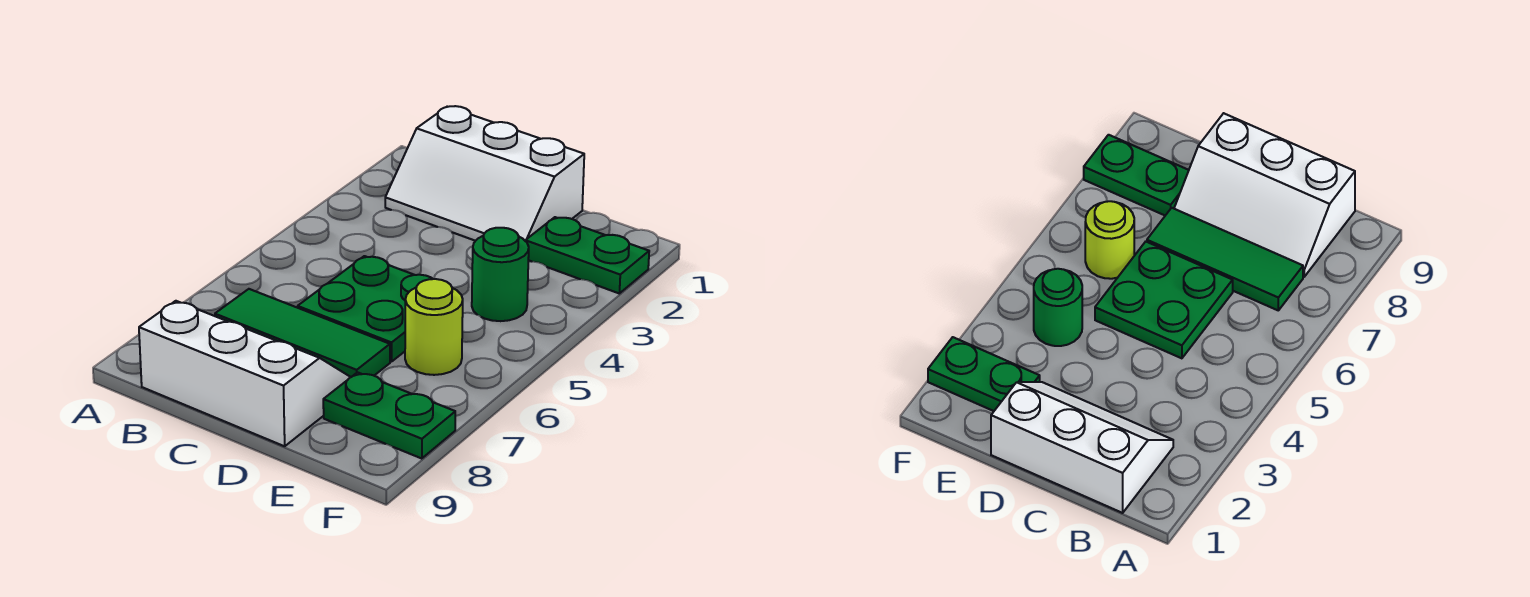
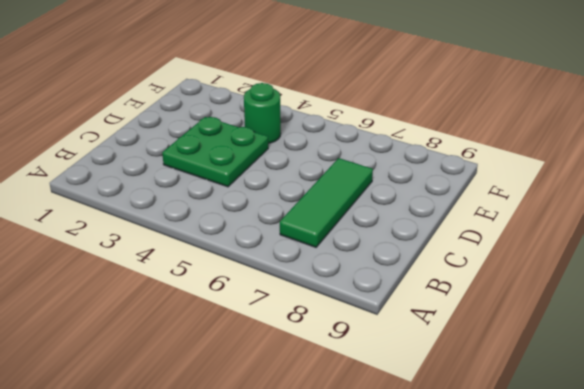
green 2x2 plate [162,117,268,187] -> green 2x2 plate moved to [298,256,432,362]
none -> white 2x3 slope [385,106,584,241]
none -> white 2x3 slope [139,301,351,446]

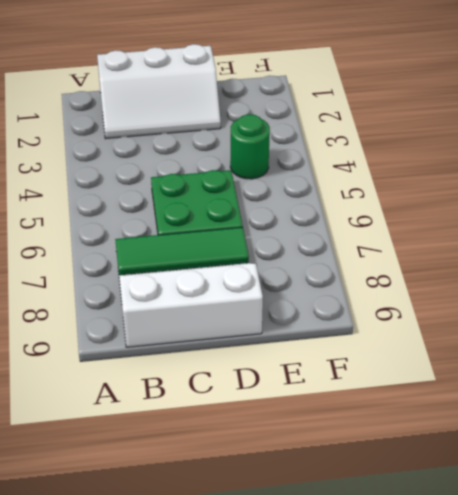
none -> green 1x2 plate [525,217,649,293]
none -> lime 1x1 round brick [405,279,463,375]

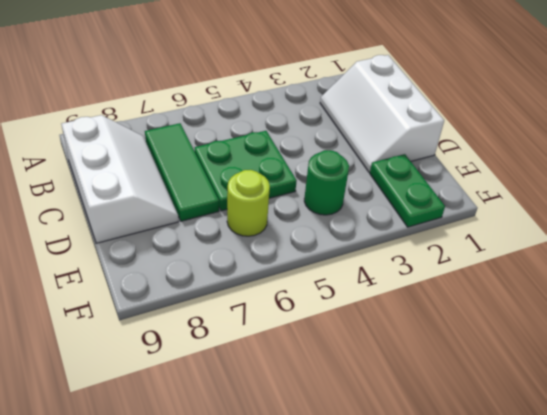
none -> green 1x2 plate [323,372,455,459]

